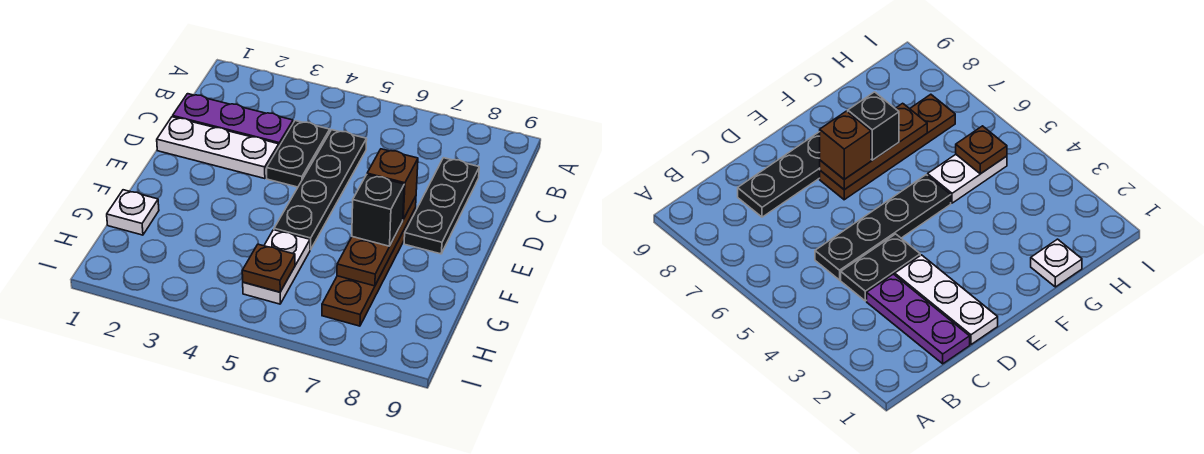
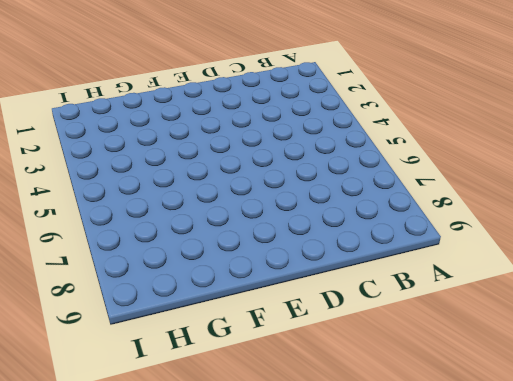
none -> purple 1x3 plate [173,94,293,146]
none -> black 1x2 plate [267,121,330,187]
none -> black 1x4 plate [274,130,367,250]

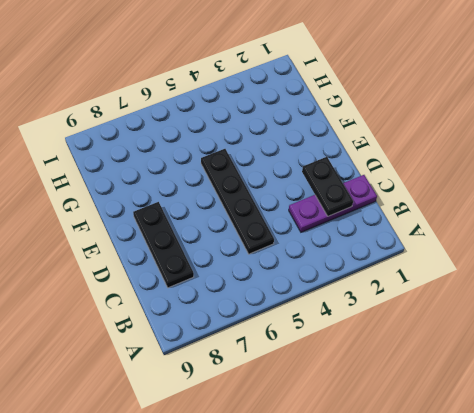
black 1x2 plate [302,157,353,216] -> black 1x2 plate moved to [267,121,330,187]
none -> white 1x3 plate [157,117,279,179]
none -> brown 1x4 plate [322,208,416,326]
none -> white 1x1 plate [107,190,159,235]

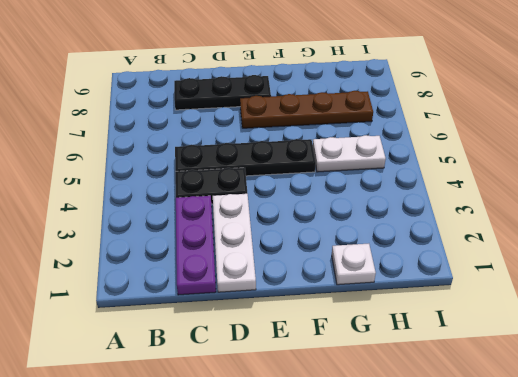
none -> brown 1x3 plate [337,196,416,286]
none -> brown 1x1 plate [242,244,295,292]
none -> brown 1x1 brick [367,149,418,219]

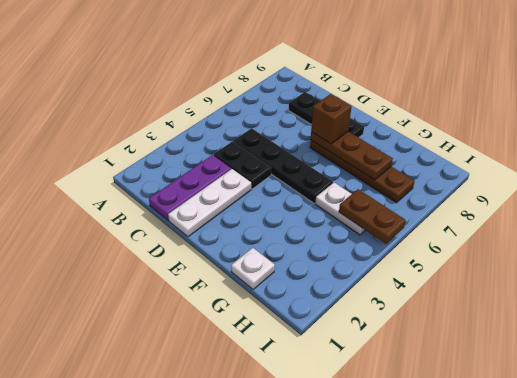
brown 1x2 plate [339,189,406,244] -> brown 1x1 plate [242,244,295,292]
none -> black 1x1 brick [352,175,404,246]

